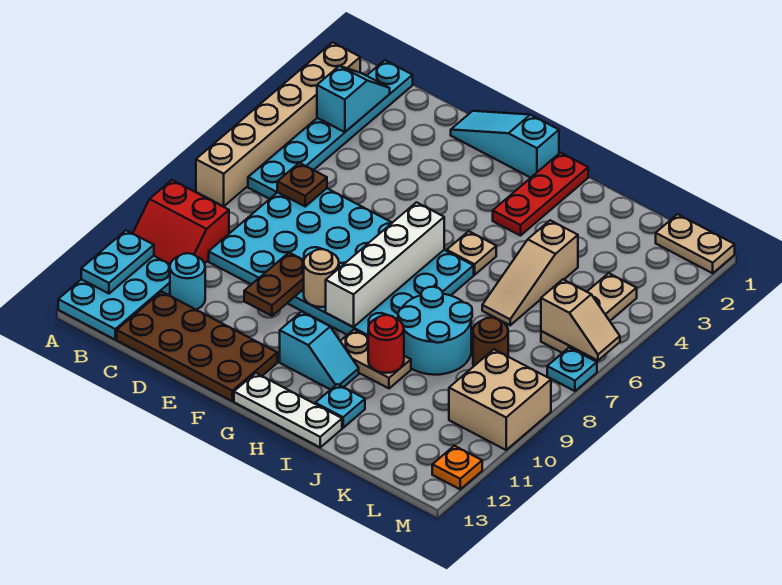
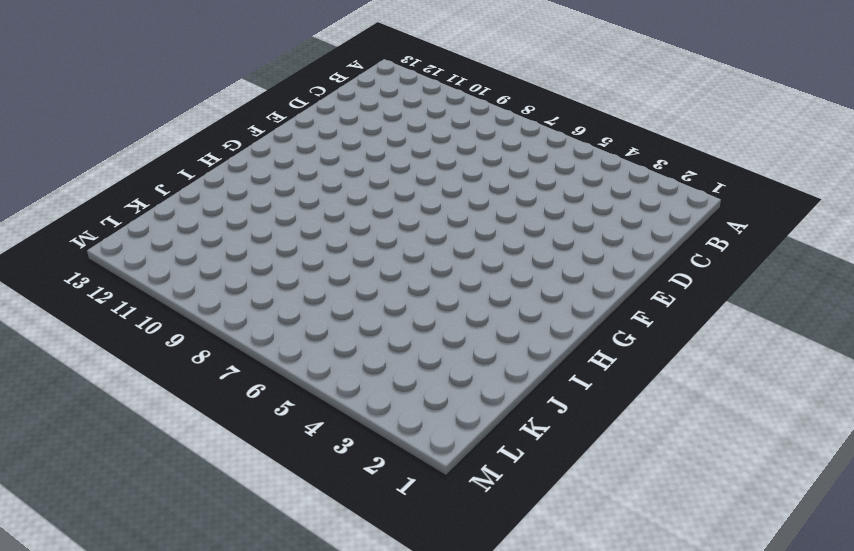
none -> tan 1x6 brick [196,42,360,206]
none -> red 2x2 slope [133,180,229,264]
none -> cyan 2x3 plate [58,256,170,339]
none -> cyan 1x6 plate [248,60,413,199]

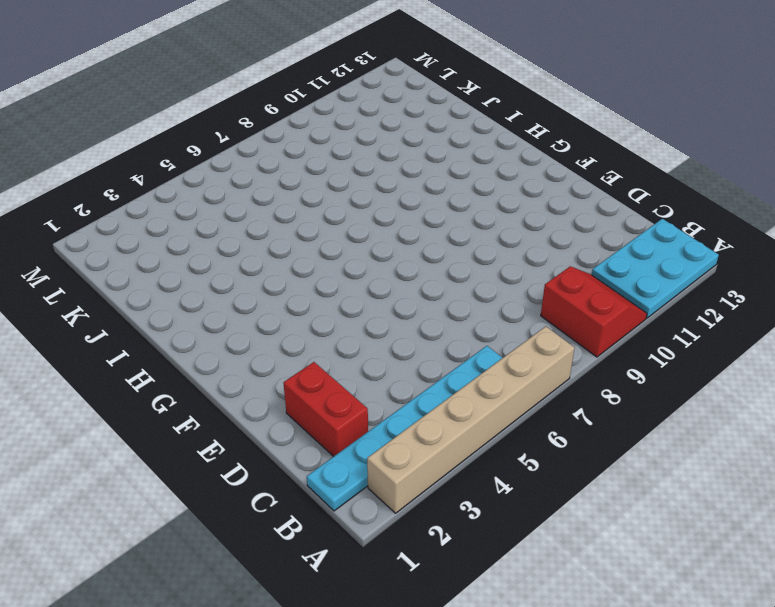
red 1x2 brick [284,362,368,456] -> none
none -> cyan 4x6 plate [209,189,474,336]
none -> cyan 1x1 round brick [170,253,205,309]
none -> brown 2x4 plate [117,292,277,401]
none -> cyan 1x3 slope [451,111,559,178]

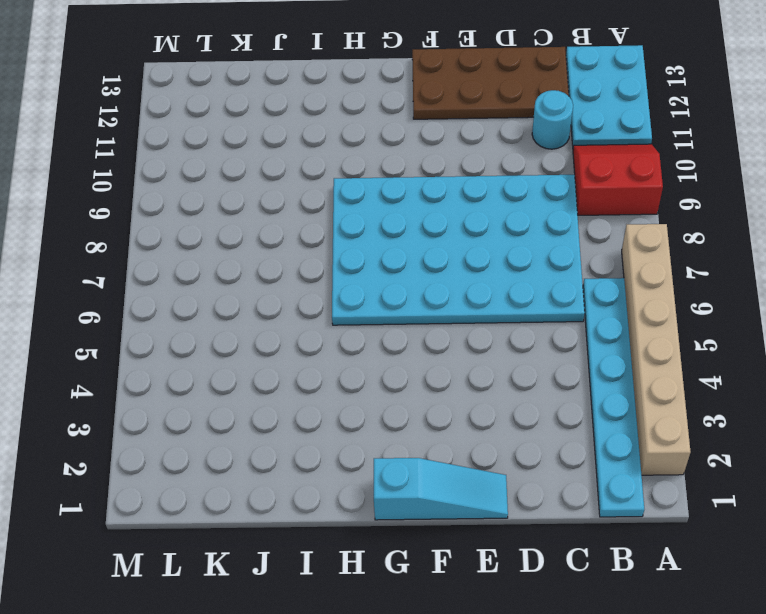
none -> cyan 1x2 slope [280,312,359,390]
none -> white 1x3 plate [234,373,342,447]
none -> red 1x3 plate [493,153,588,236]
none -> tan 1x1 plate [447,231,496,275]

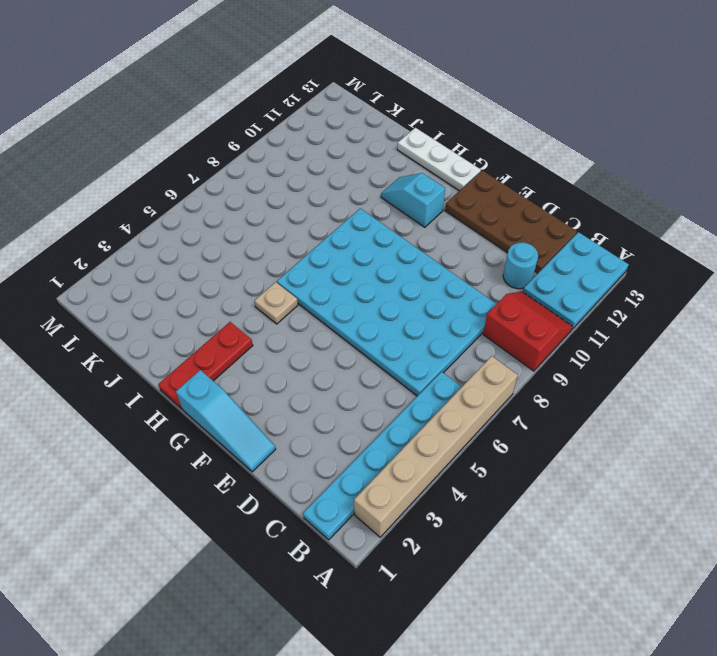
none -> tan 1x2 plate [340,330,411,388]
none -> cyan 2x2 round brick [398,287,472,375]
none -> cyan 1x1 plate [315,384,365,428]
none -> tan 1x3 slope [482,220,578,325]

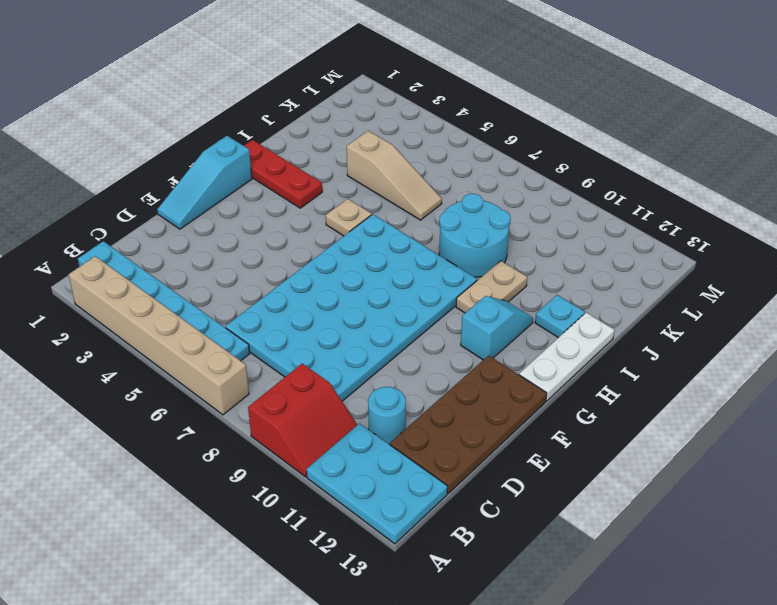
none -> brown 1x1 round brick [473,318,508,366]
none -> tan 1x2 plate [656,214,735,273]
none -> tan 1x3 plate [541,273,637,353]
none -> tan 2x2 brick [449,349,551,450]

